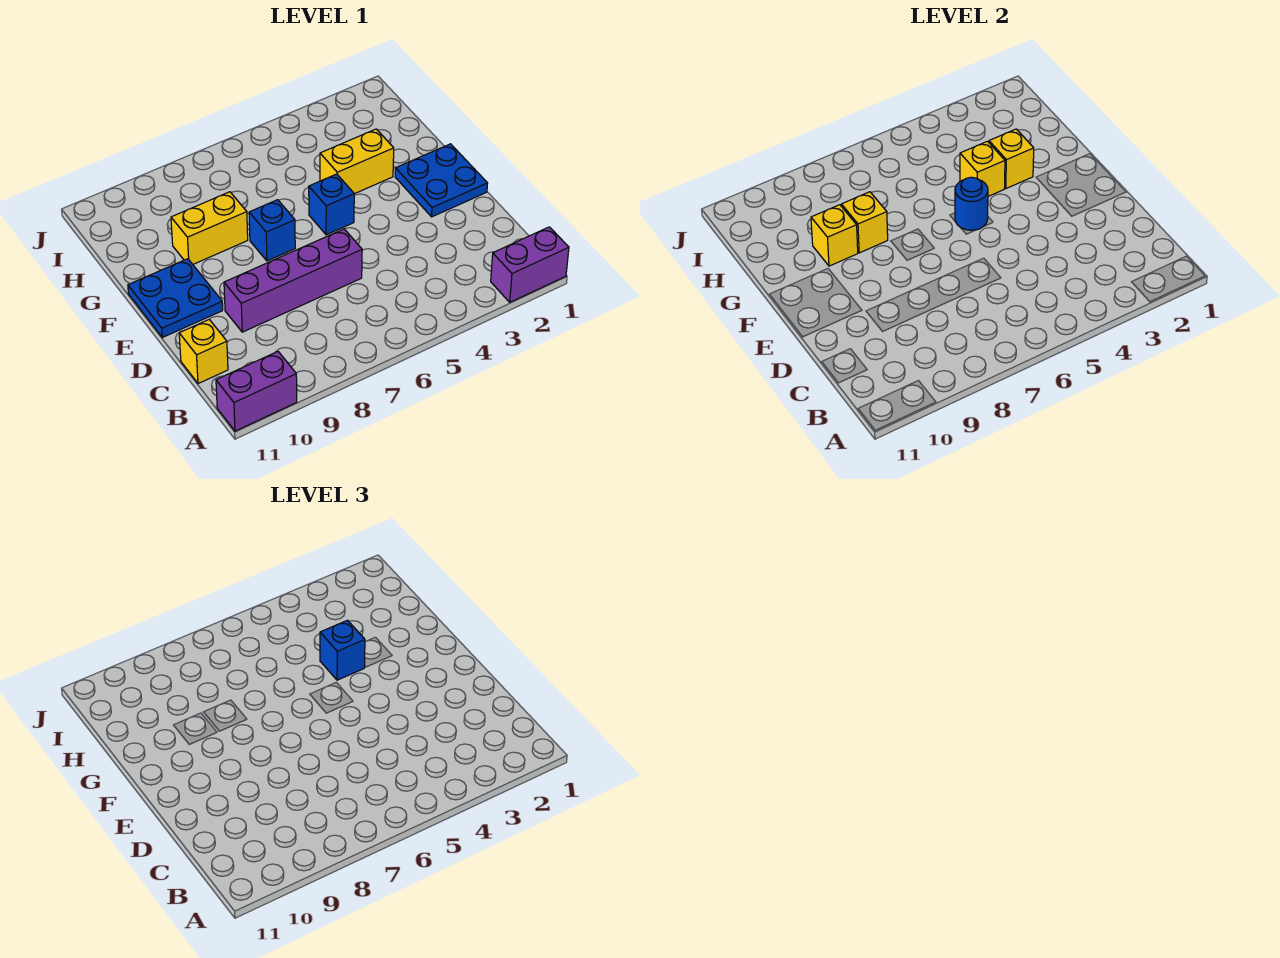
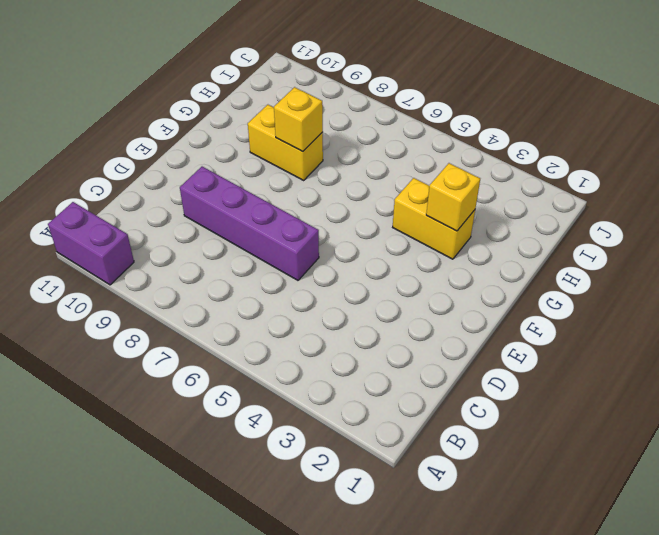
none -> purple 1x2 brick [491,227,569,302]
none -> yellow 1x1 brick [179,319,228,384]
none -> blue 2x2 plate [395,144,488,217]

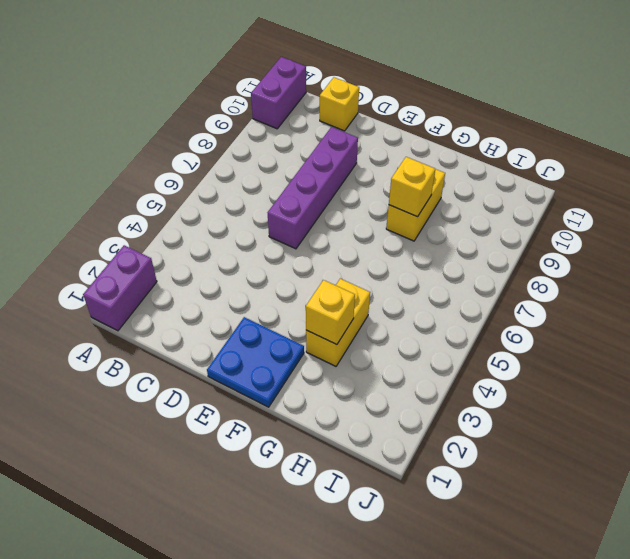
none -> blue 2x2 plate [128,259,223,337]
none -> blue 1x1 brick [309,174,354,235]
none -> blue 1x1 brick [249,200,295,261]

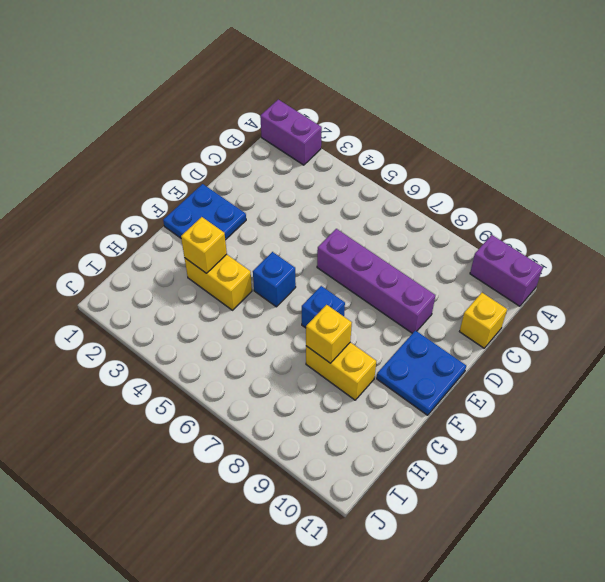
none -> blue 1x1 round brick [955,177,988,230]
none -> yellow 1x1 brick [960,141,1005,196]
none -> yellow 1x1 brick [811,205,858,266]

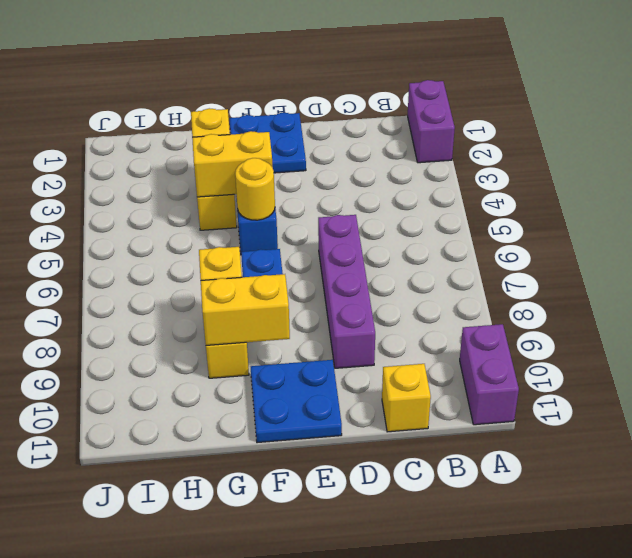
yellow 1x2 brick [192,131,272,197] -> yellow 1x1 brick [960,141,1005,196]
yellow 1x1 round brick [235,158,275,220] -> blue 1x1 round brick [955,177,988,230]
yellow 1x2 brick [201,274,290,346] -> yellow 1x1 brick [811,205,858,266]
none -> blue 1x1 brick [320,620,365,680]

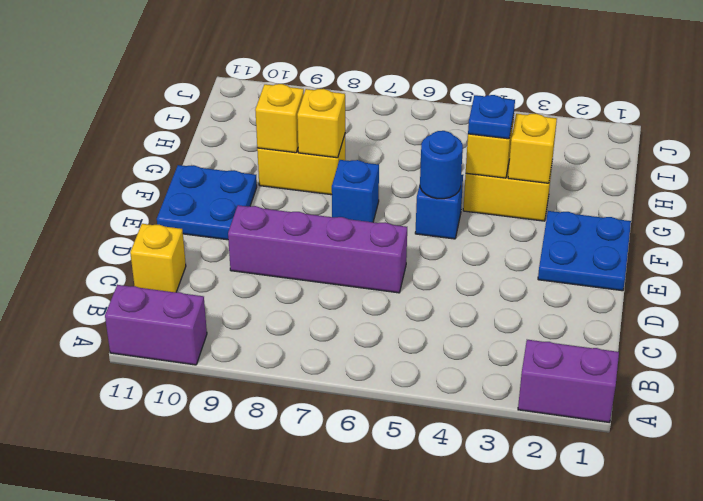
blue 1x1 plate [468,95,515,139] -> blue 1x1 brick [320,620,365,680]

